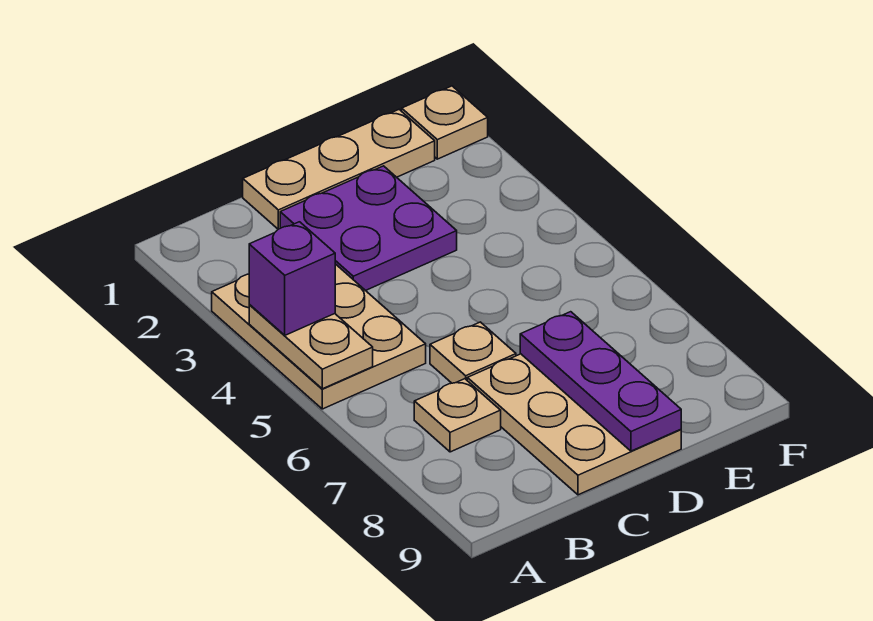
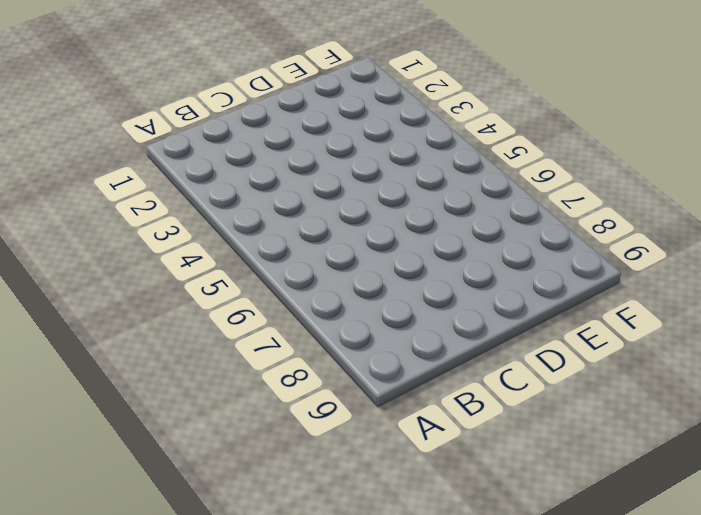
none -> tan 2x3 plate [212,264,426,409]
none -> tan 1x1 plate [414,379,501,452]

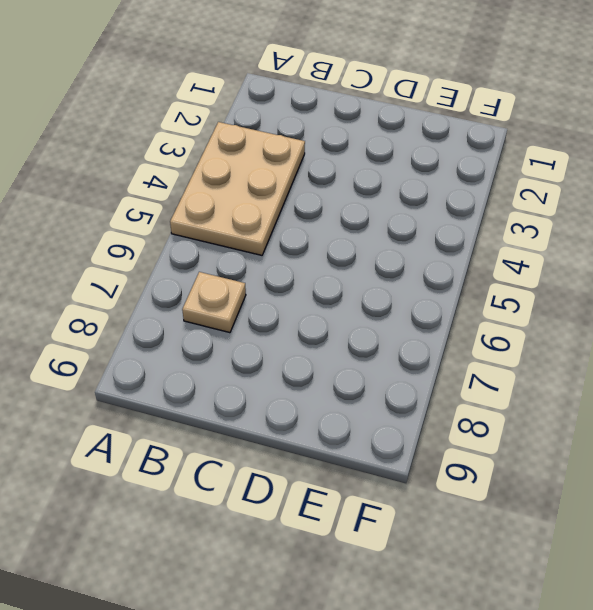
none -> tan 1x3 plate [243,110,435,229]
none -> purple 2x2 plate [280,166,457,291]

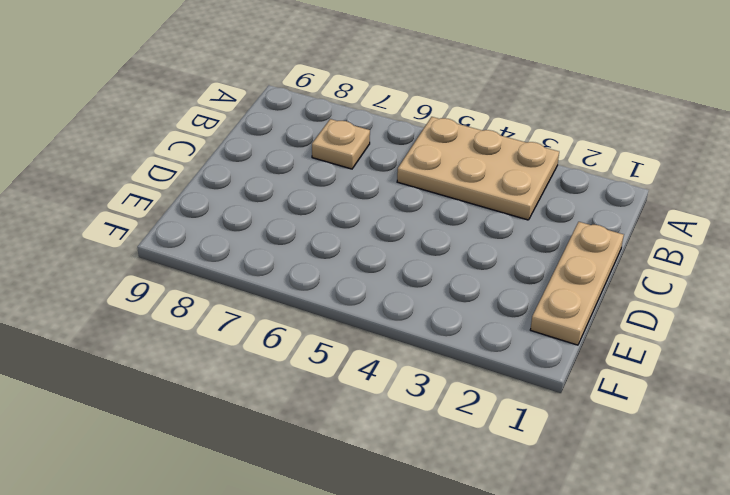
none -> purple 2x2 plate [280,166,457,291]
none -> tan 1x1 plate [430,322,516,383]

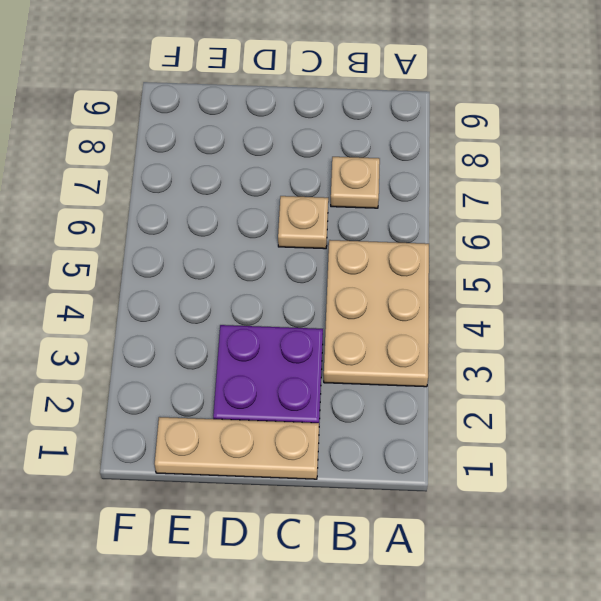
none -> tan 2x3 plate [467,354,681,495]
none -> tan 1x1 plate [402,86,488,159]

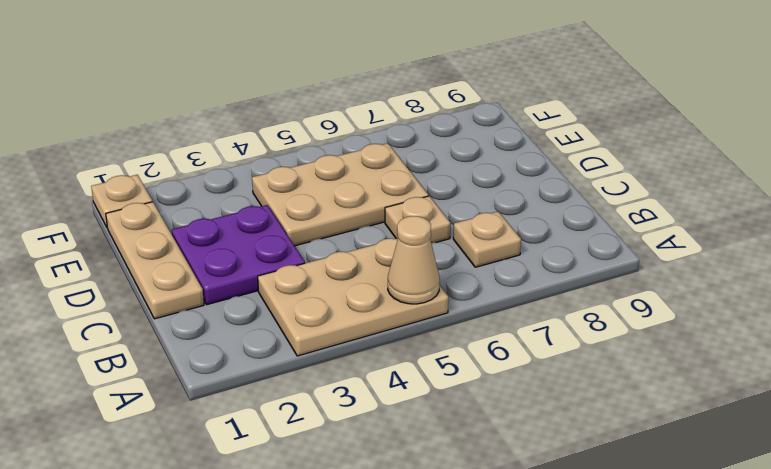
tan 1x1 cone [388,216,440,304] -> tan 1x2 plate [249,305,373,389]
tan 2x3 plate [252,143,428,246] -> tan 2x3 plate moved to [467,354,681,495]
none -> purple 1x3 plate [520,312,681,451]
none -> purple 1x1 brick [249,222,335,335]

